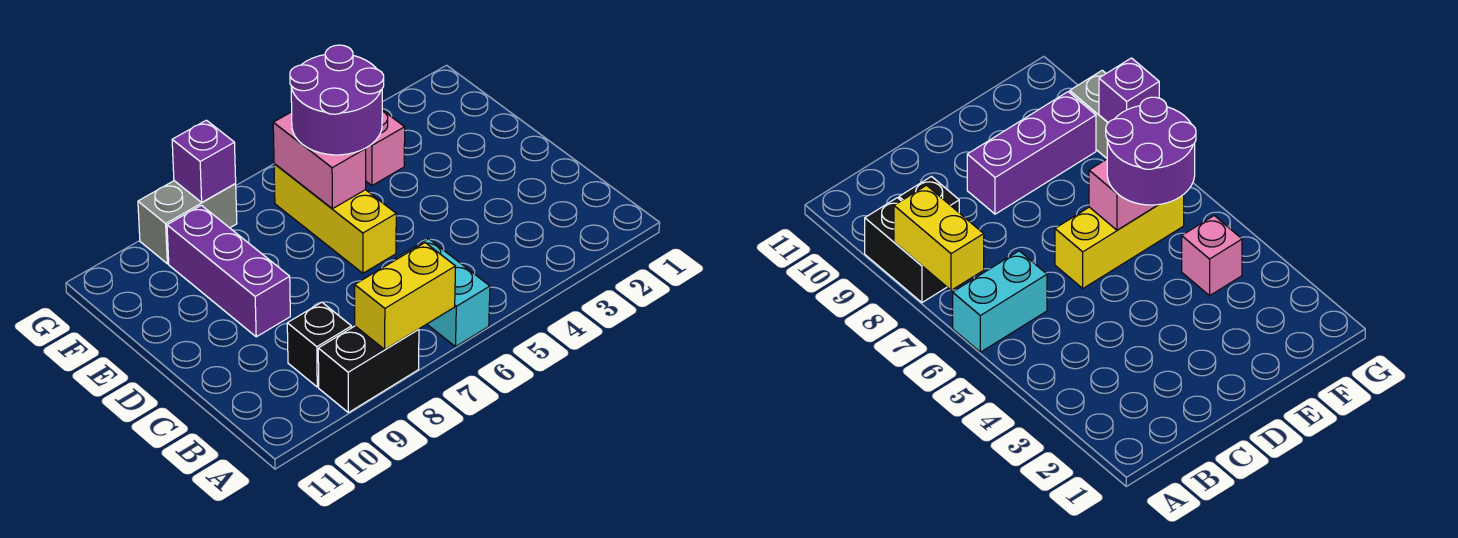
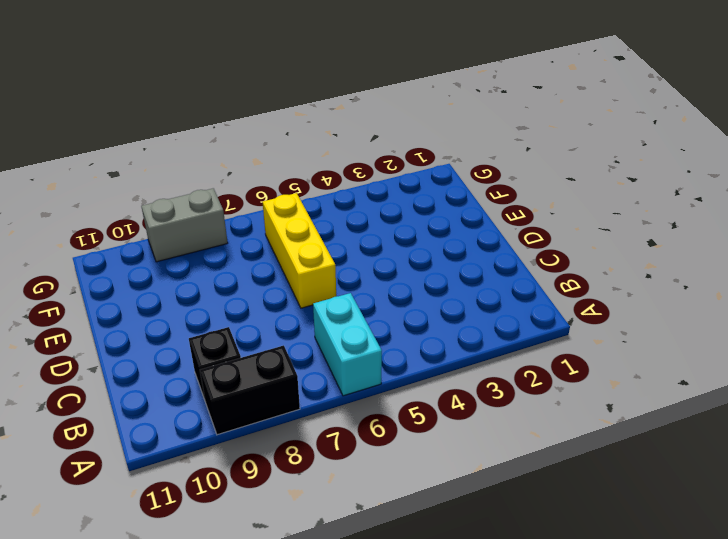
none -> purple 1x3 brick [167,205,290,337]
none -> pink 1x1 brick [365,110,405,185]

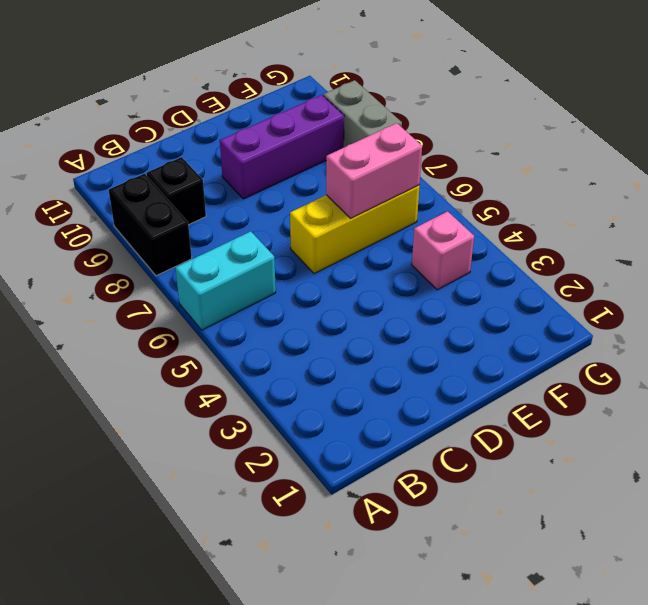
none -> yellow 1x2 brick [355,243,456,349]
none -> purple 1x1 brick [172,120,236,202]

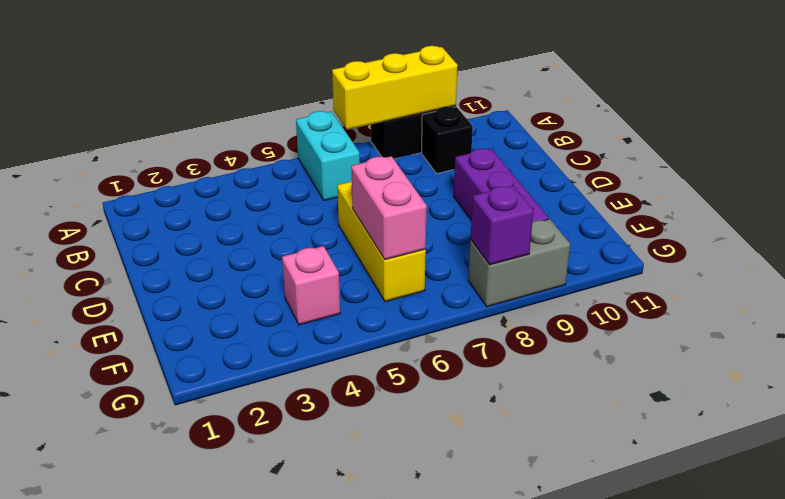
yellow 1x3 brick [332,46,458,130] -> yellow 1x2 brick [355,243,456,349]
none -> purple 2x2 round brick [290,45,384,155]

